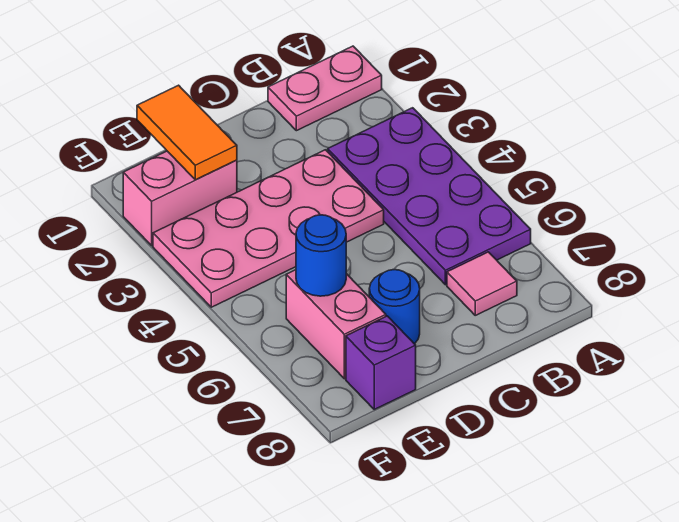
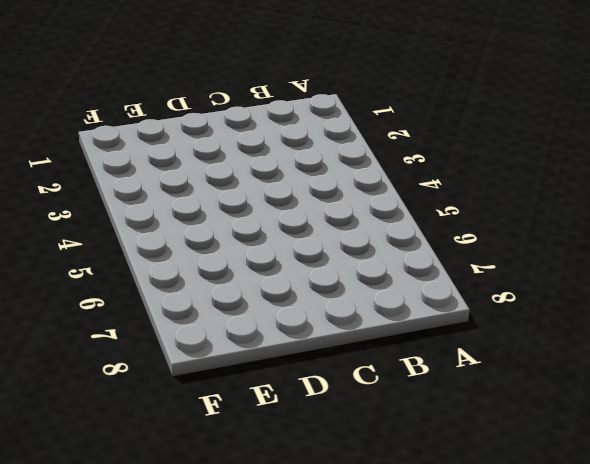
none -> pink 1x2 plate [268,46,382,131]
none -> purple 2x4 plate [328,108,531,285]

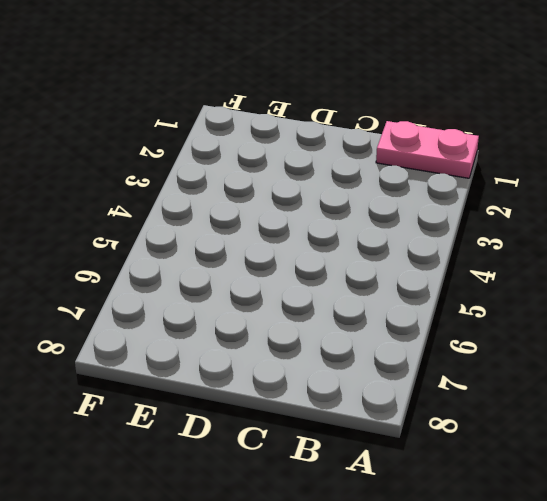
none -> purple 2x4 plate [328,108,531,285]
none -> pink 1x1 tile [447,252,517,315]

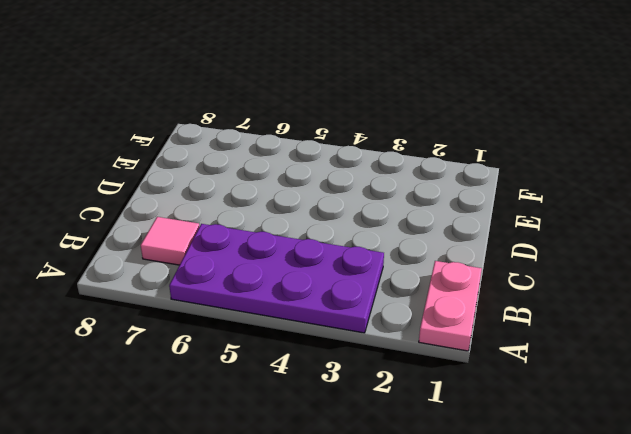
none -> pink 2x4 plate [153,150,384,307]
none -> blue 1x1 round brick [369,270,420,344]

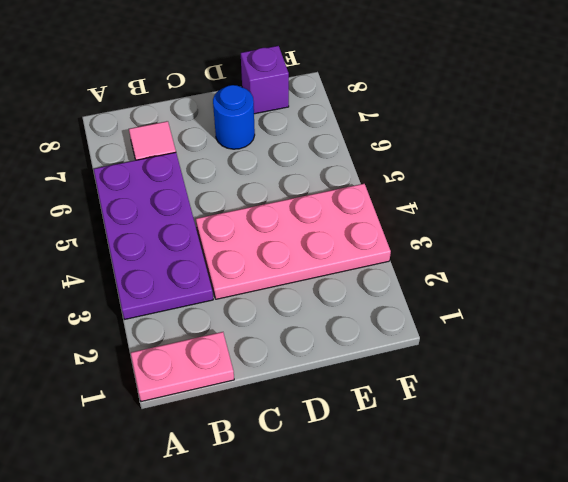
none -> pink 1x2 brick [123,151,237,246]
none -> pink 1x2 brick [286,270,386,379]

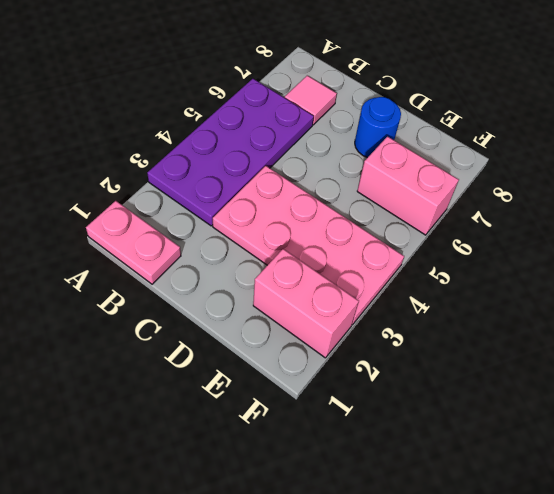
pink 1x2 brick [357,137,459,235] -> pink 1x2 brick turned to [286,270,386,379]
none -> purple 1x1 brick [346,316,416,409]
none -> orange 1x2 tile [137,85,237,180]

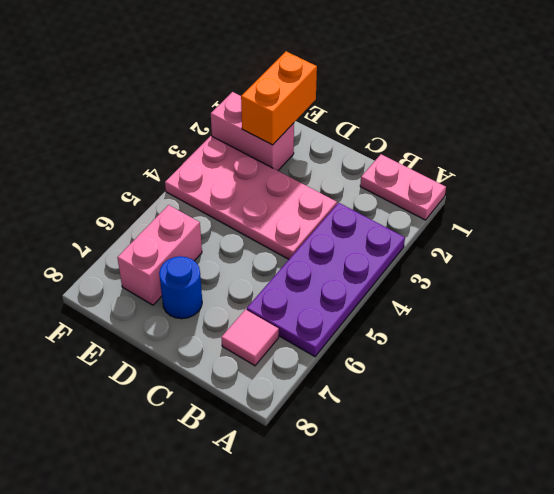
orange 1x2 brick [241,51,317,145] -> orange 1x2 tile [137,85,237,180]
none -> purple 1x1 brick [346,316,416,409]
none -> blue 1x1 round brick [296,215,346,296]

